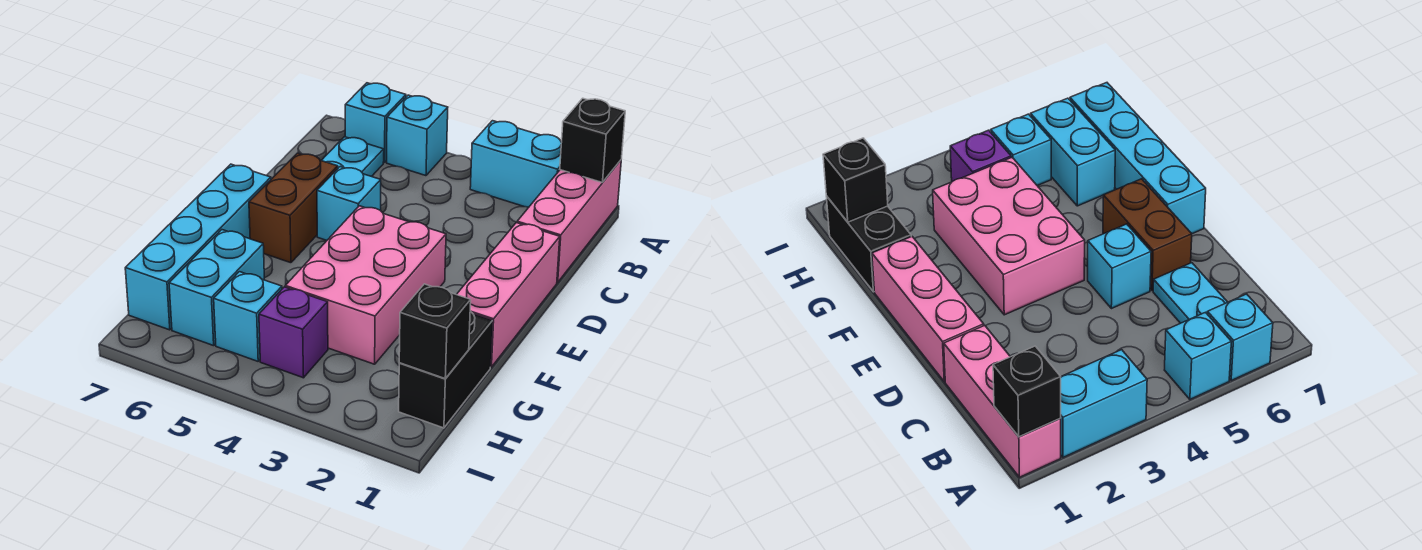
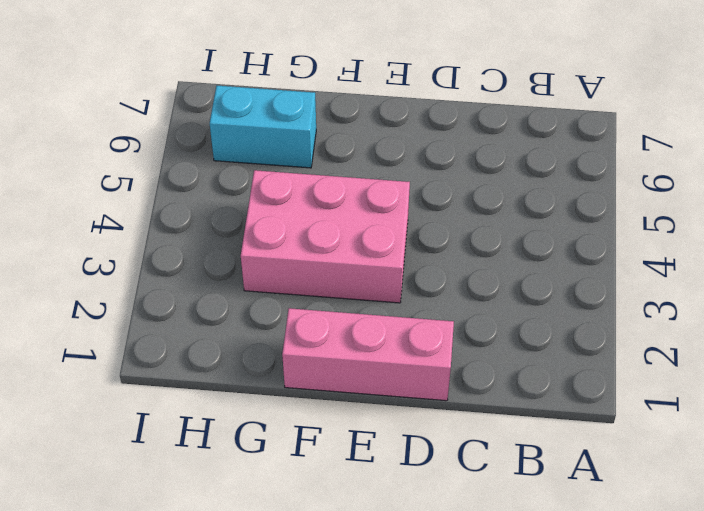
none -> pink 1x3 brick [517,160,621,282]
none -> cyan 1x2 brick [470,121,562,207]
none -> cyan 1x1 brick [387,95,448,176]

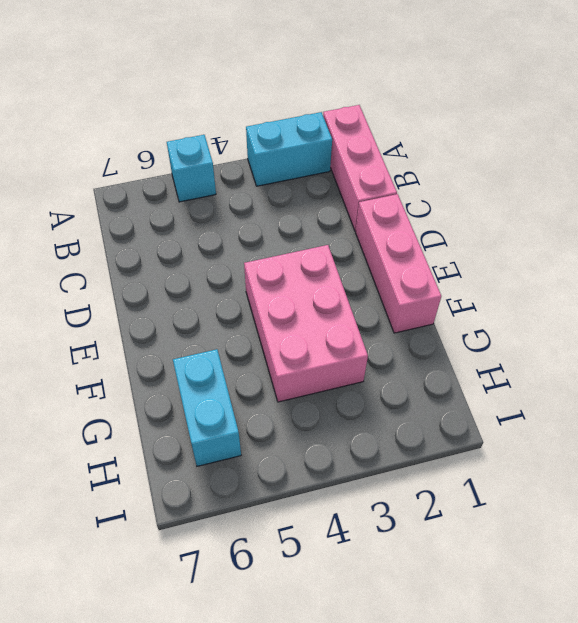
none -> cyan 1x1 brick [345,83,406,163]
none -> cyan 1x2 plate [321,137,384,177]
none -> cyan 1x1 brick [317,167,381,240]

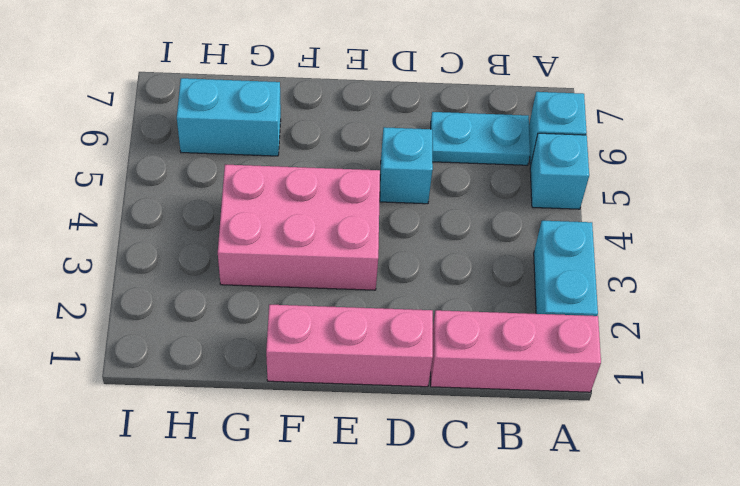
none -> brown 1x2 brick [249,153,338,263]
none -> cyan 1x4 brick [125,164,271,330]
none -> black 1x2 brick [399,311,493,428]

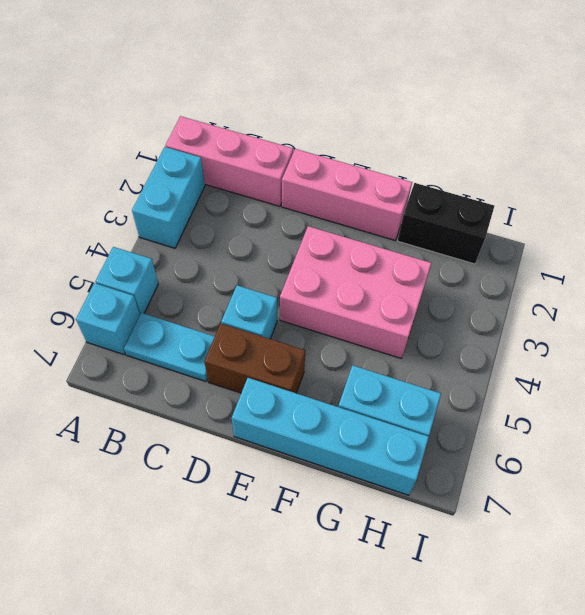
none -> purple 1x1 brick [259,287,328,378]
none -> cyan 1x1 brick [214,272,282,361]
none -> black 1x1 brick [560,98,625,183]

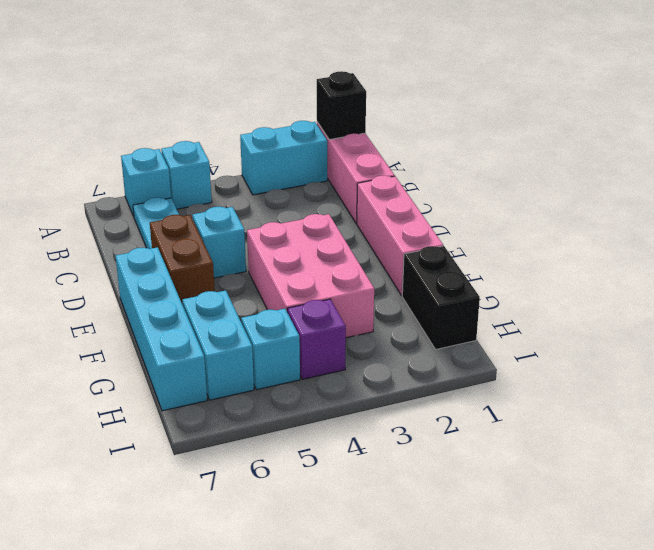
none -> black 1x1 brick [399,284,471,379]

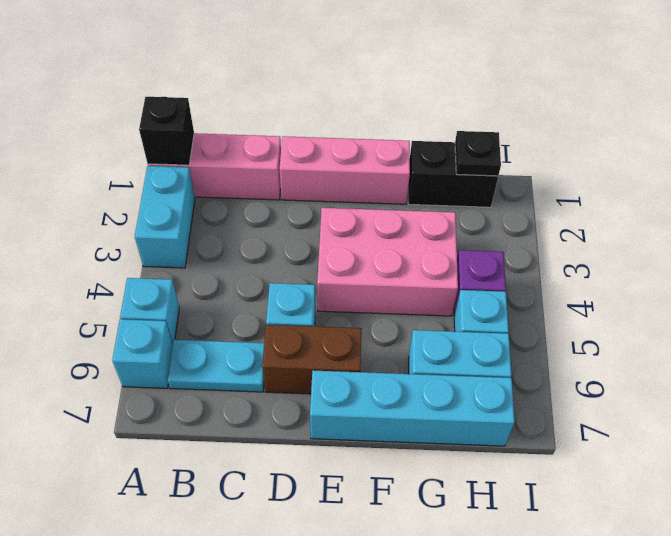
black 1x1 plate [455,131,501,176] -> black 1x1 brick [399,284,471,379]

